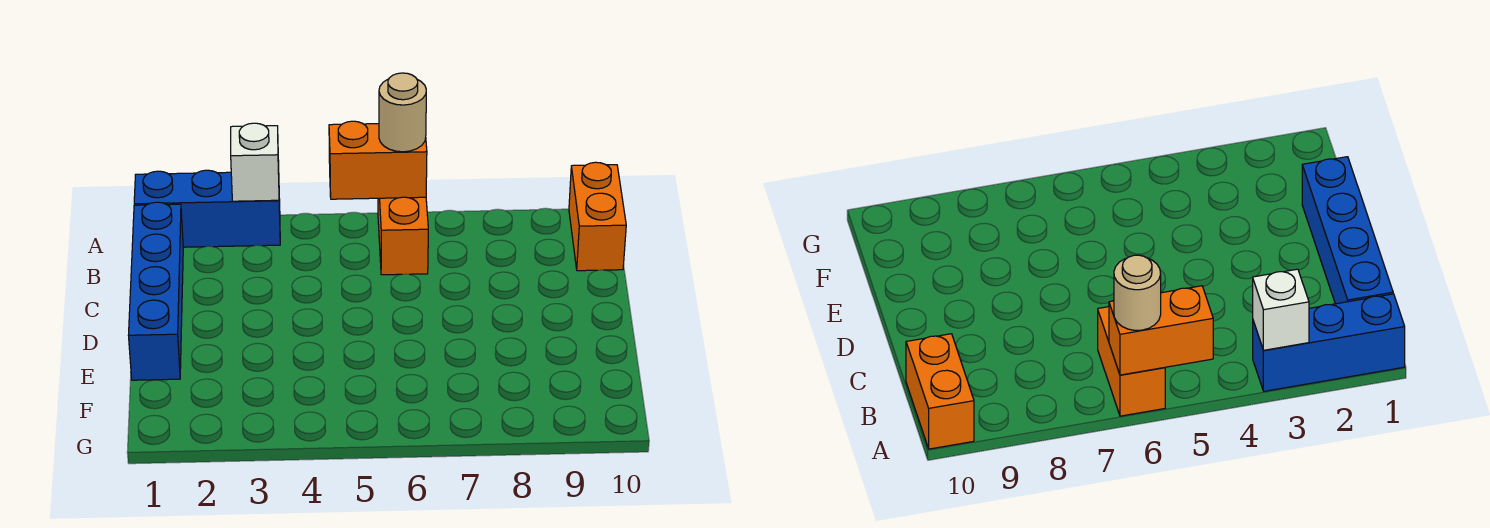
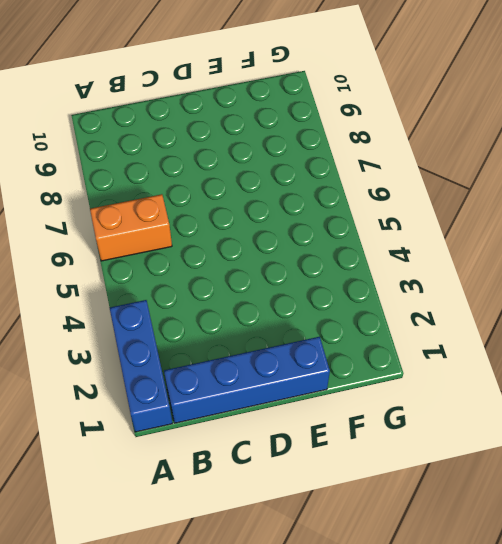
none -> orange 1x2 brick [569,162,626,271]
none -> white 1x1 brick [231,123,279,201]

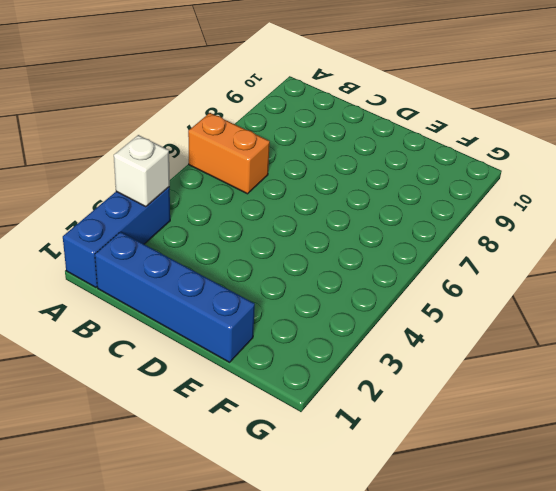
none -> orange 1x2 brick [569,162,626,271]
none -> orange 1x2 brick [329,121,427,199]

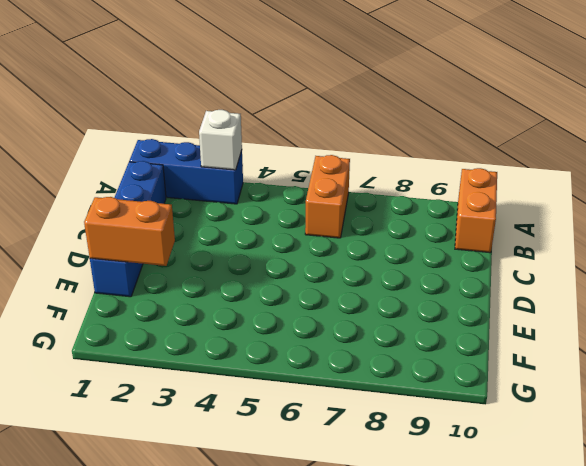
orange 1x2 brick [84,197,175,266] -> orange 1x2 brick moved to [329,121,427,199]
none -> tan 1x1 round brick [379,73,426,152]

